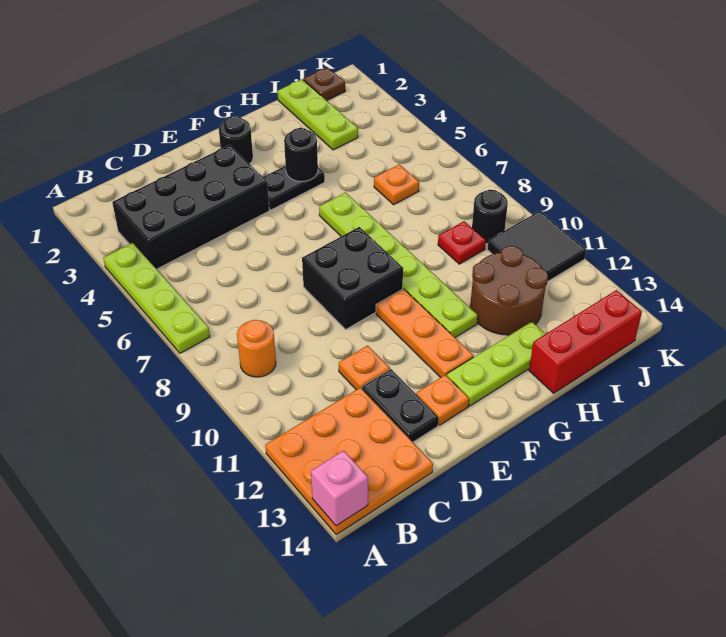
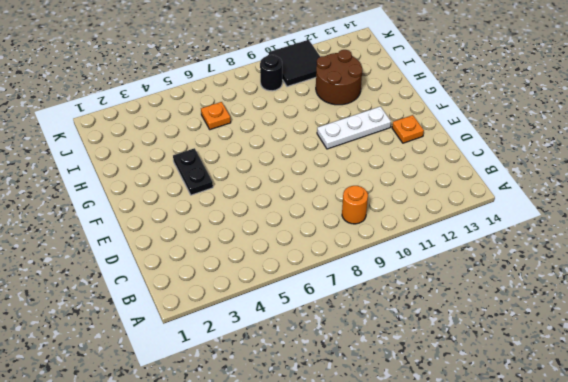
white 1x3 plate [317,106,391,149] -> orange 1x3 plate [376,289,474,378]
none -> lime 1x4 plate [103,243,210,353]
none -> orange 3x3 plate [265,388,433,535]
none -> black 2x4 brick [112,145,269,269]

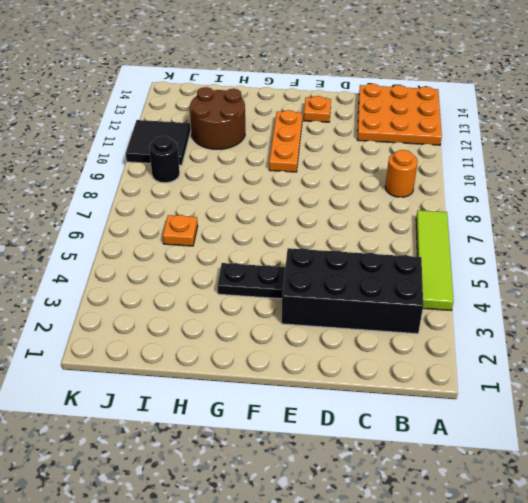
lime 1x4 tile [416,210,454,310] -> lime 1x4 plate [103,243,210,353]
none -> orange 1x1 plate [339,346,390,390]
none -> black 1x2 plate [362,369,439,442]
none -> black 2x2 brick [302,227,403,330]

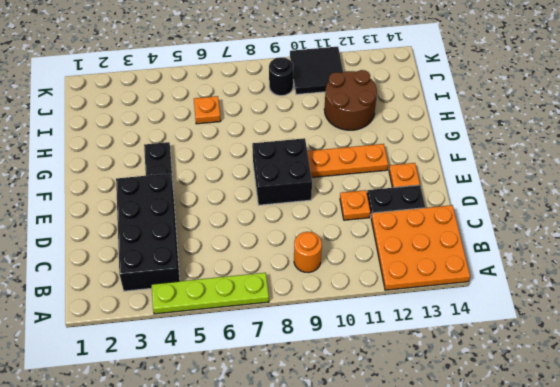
none -> black 1x1 round brick [219,116,253,164]
none -> lime 1x3 plate [447,322,545,406]
none -> lime 1x6 plate [319,193,478,337]

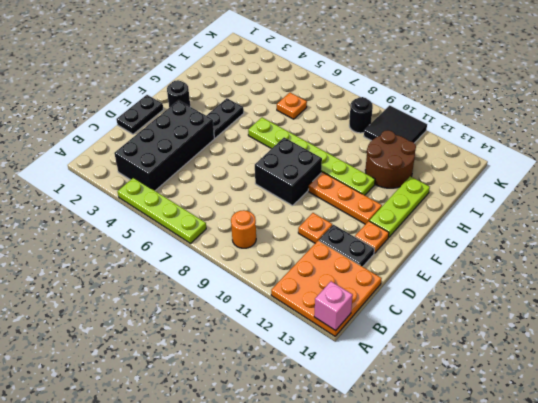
black 1x2 plate [116,95,163,134] -> none
none -> red 1x3 brick [529,290,642,393]
none -> lime 1x3 plate [277,79,358,150]
none -> red 1x1 plate [438,221,486,264]

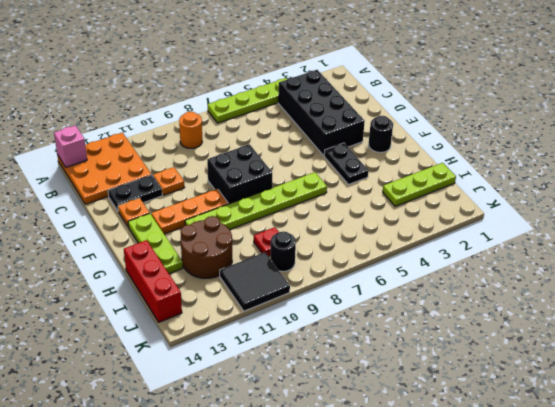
none -> orange 1x1 plate [374,164,419,205]
none -> brown 1x1 plate [303,67,345,100]
none -> black 1x1 round brick [284,128,318,182]

